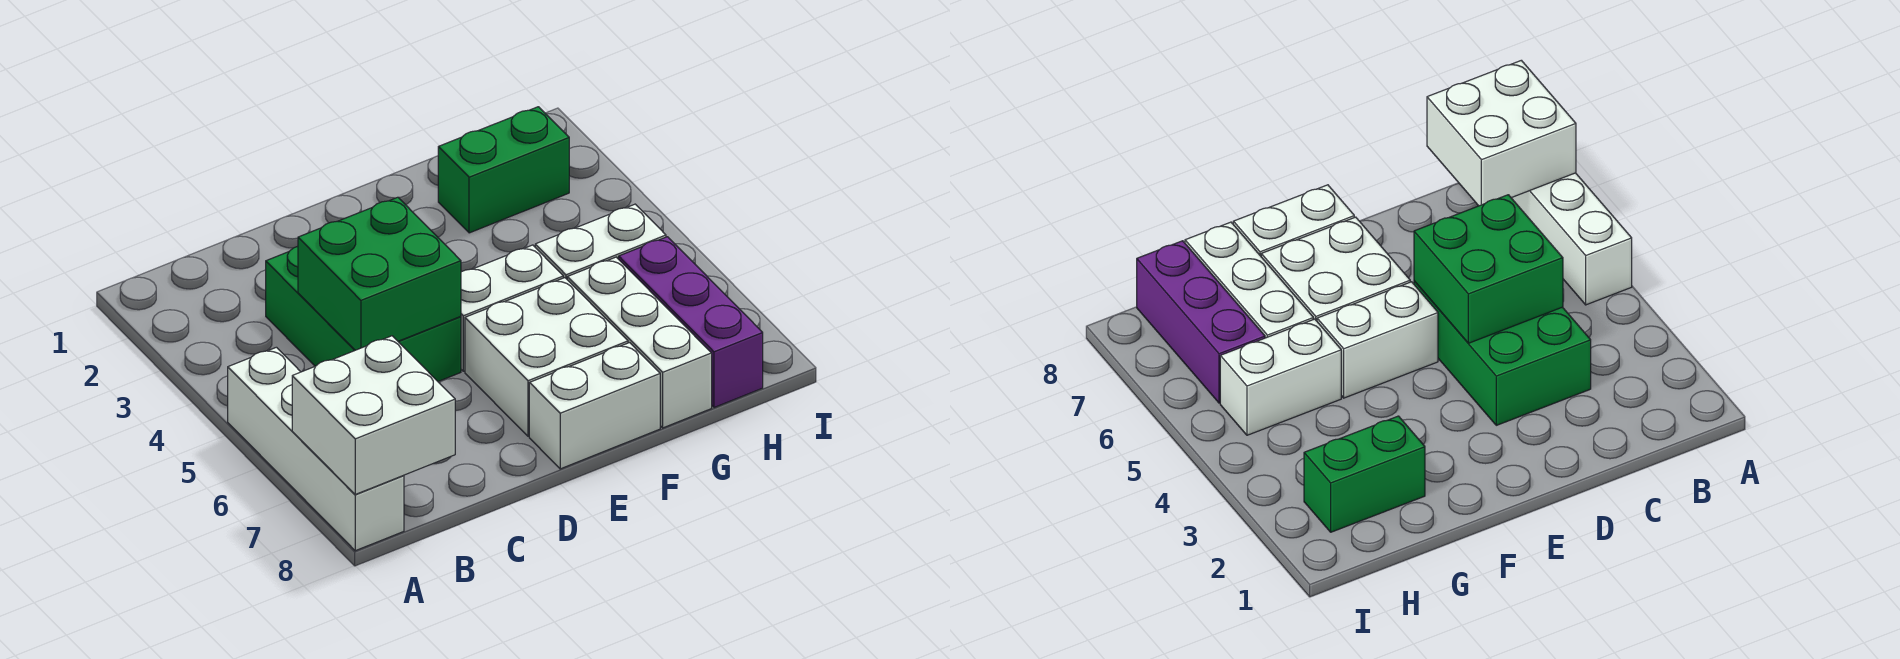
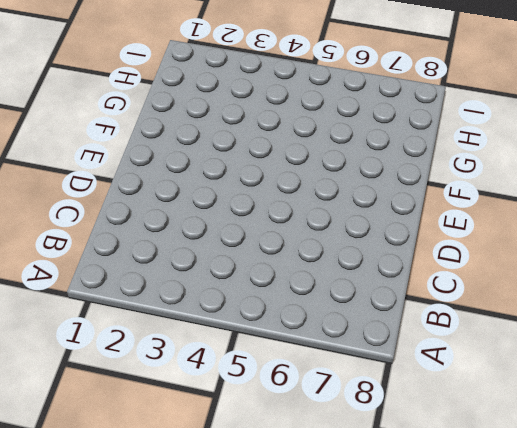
none -> white 1x4 brick [228,347,404,551]
none -> green 2x3 brick [266,246,461,381]

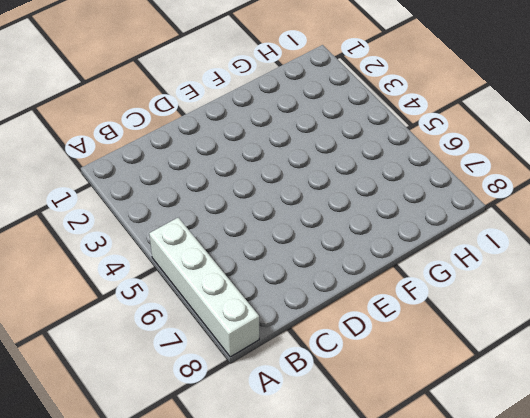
none -> green 2x3 brick [266,246,461,381]
none -> white 1x2 brick [461,245,563,371]

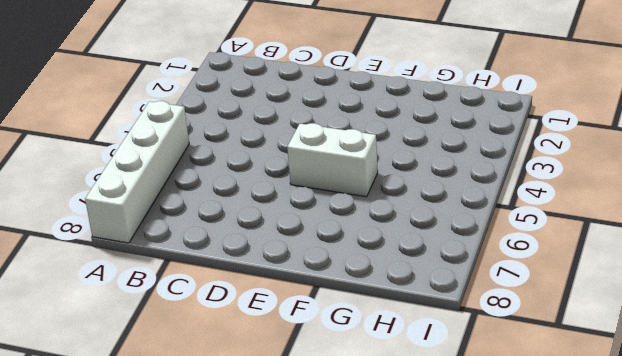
none -> green 2x3 brick [266,246,461,381]
none -> white 2x2 brick [465,278,628,436]

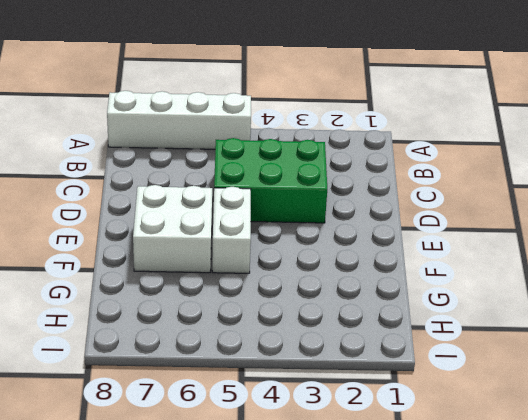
none -> white 1x2 brick [529,343,660,469]
none -> green 1x2 brick [438,107,569,233]

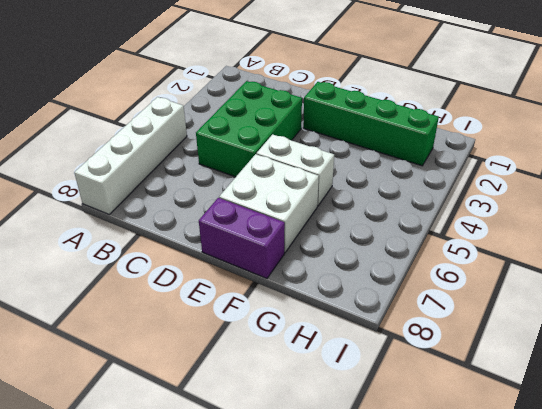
green 1x4 brick [303,82,439,166] -> green 1x2 brick [438,107,569,233]
purple 1x2 brick [199,198,285,278] -> white 1x2 brick [529,343,660,469]
none -> white 1x2 brick [535,204,666,279]
none -> white 1x3 brick [567,257,712,428]

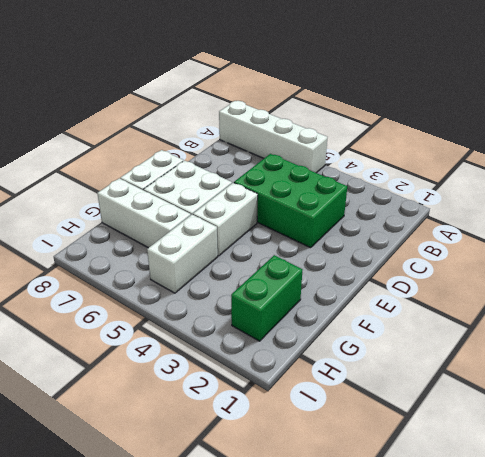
none -> purple 1x3 brick [619,237,763,407]
none -> white 2x2 brick [292,336,455,494]

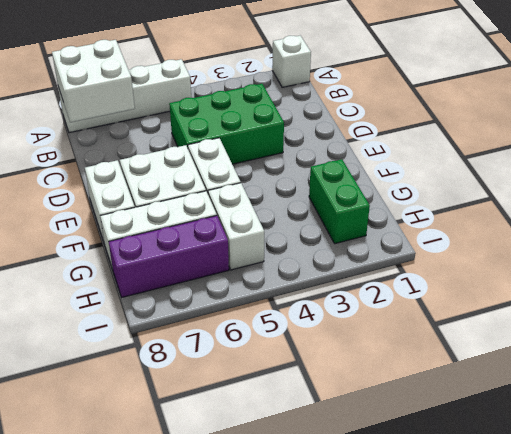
white 1x1 brick [272,36,311,87] -> none
none -> green 2x2 brick [298,197,461,350]

